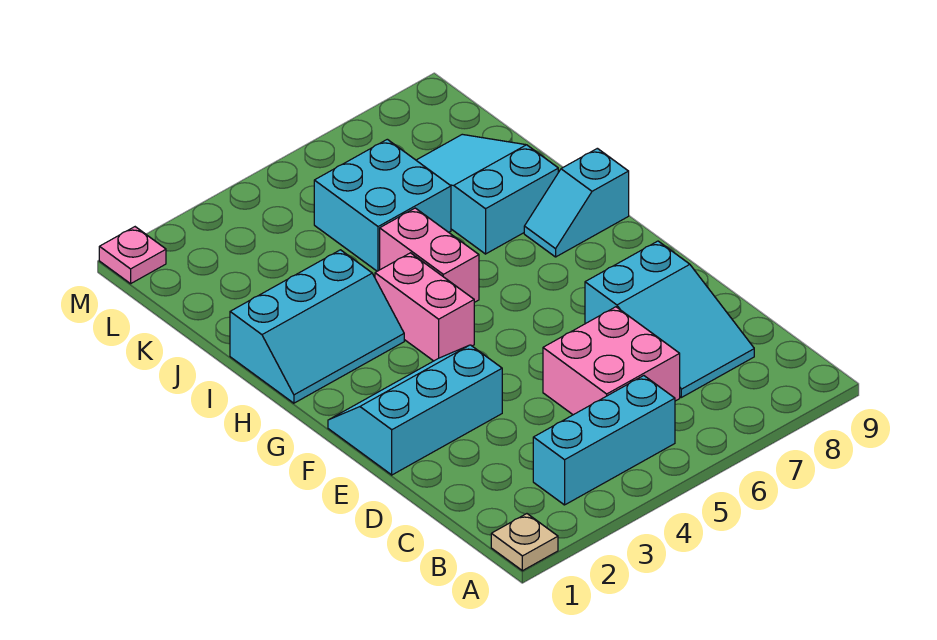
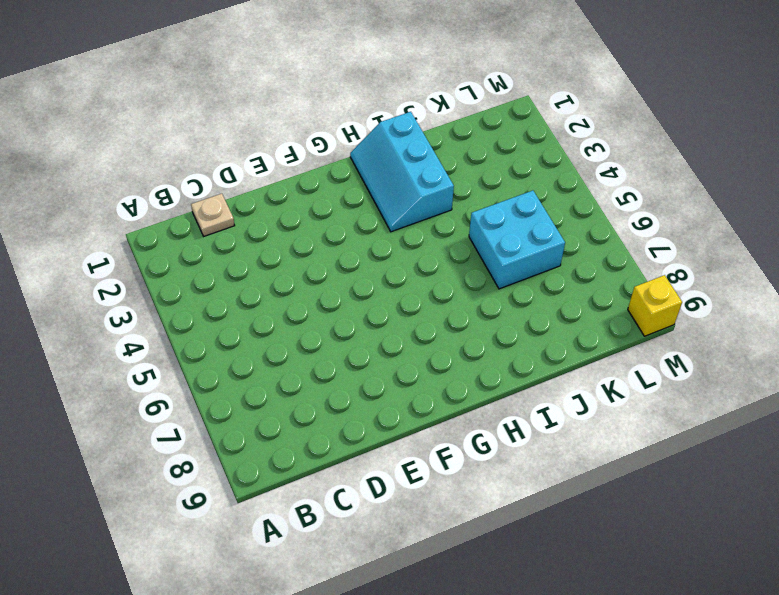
tan 1x1 plate [191,194,235,236] -> tan 1x1 plate moved to [491,514,558,571]
yellow 1x1 brick [628,275,682,336] -> none
none -> cyan 1x3 brick [533,376,675,505]
none -> pink 2x2 brick [543,307,680,415]
none -> cyan 2x3 slope [585,241,754,397]

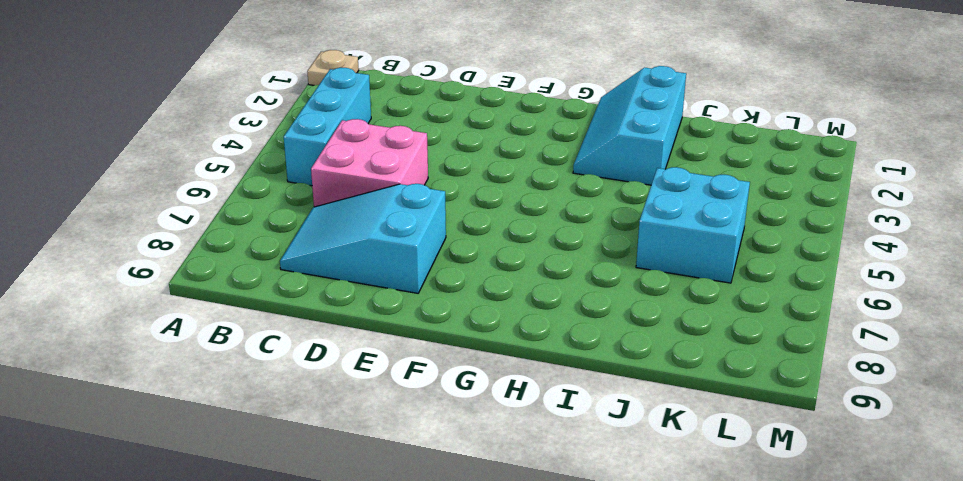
none -> cyan 2x3 slope [328,345,502,475]
none -> pink 1x2 brick [375,253,474,361]
none -> pink 1x2 brick [380,208,479,302]

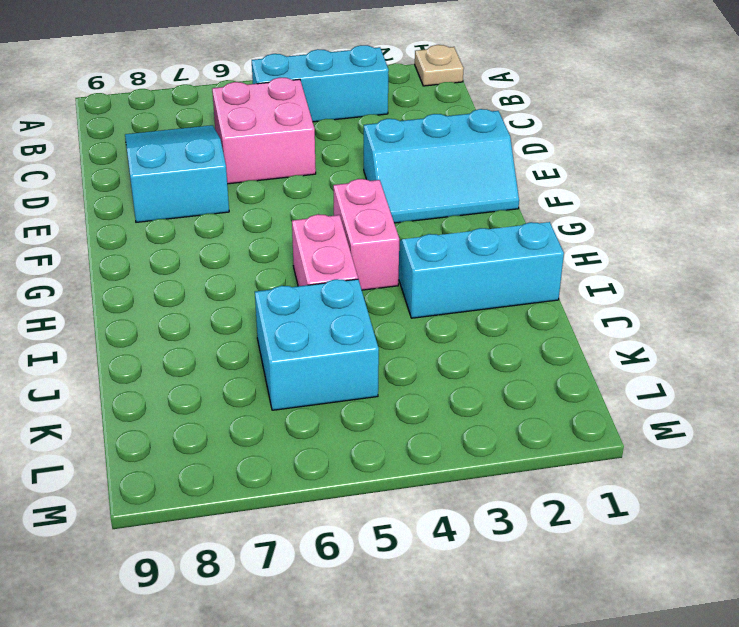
none -> cyan 1x2 slope [524,148,629,257]
none -> cyan 2x3 slope [416,134,558,254]
none -> pink 1x1 plate [99,227,166,284]

